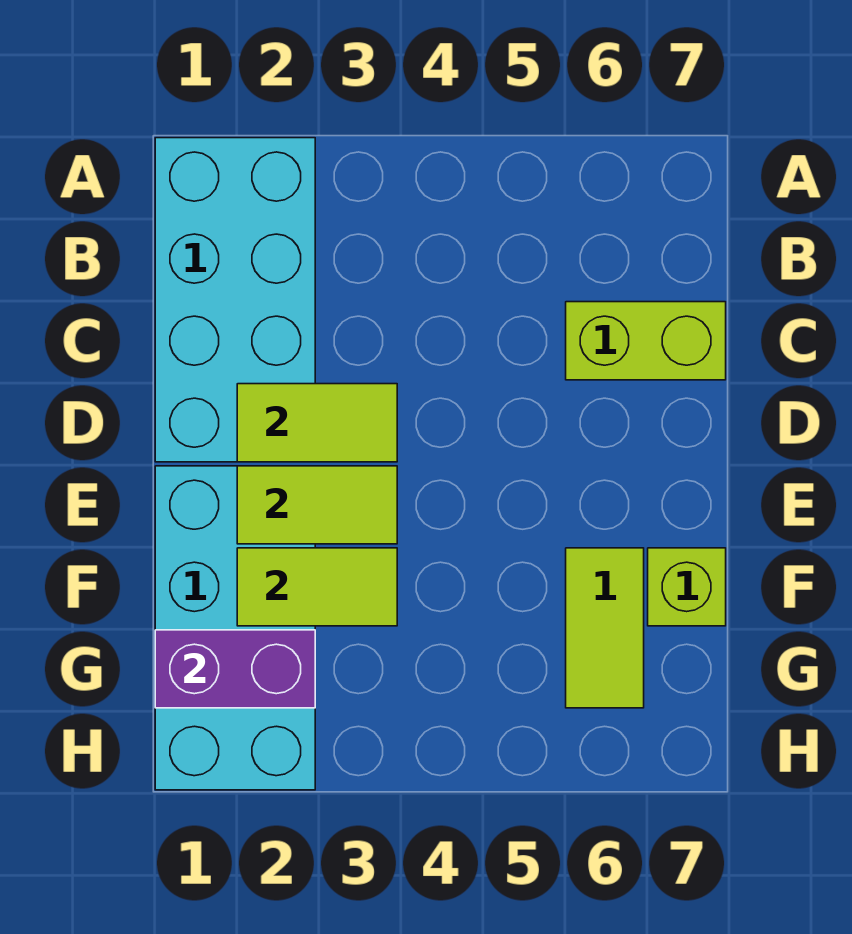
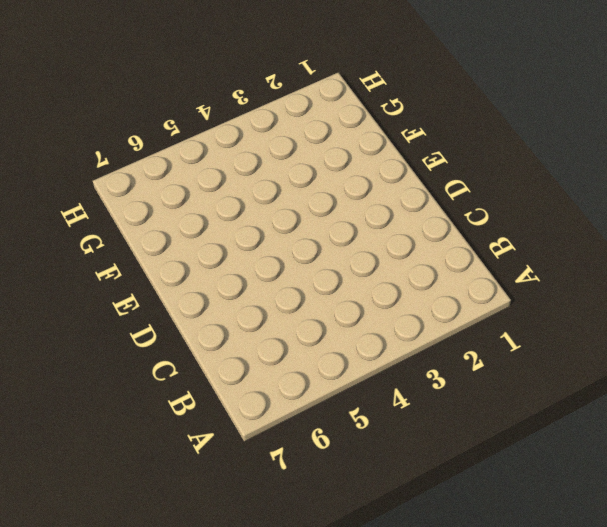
none -> cyan 2x4 brick [155,138,315,462]
none -> lime 1x2 brick [566,302,726,380]

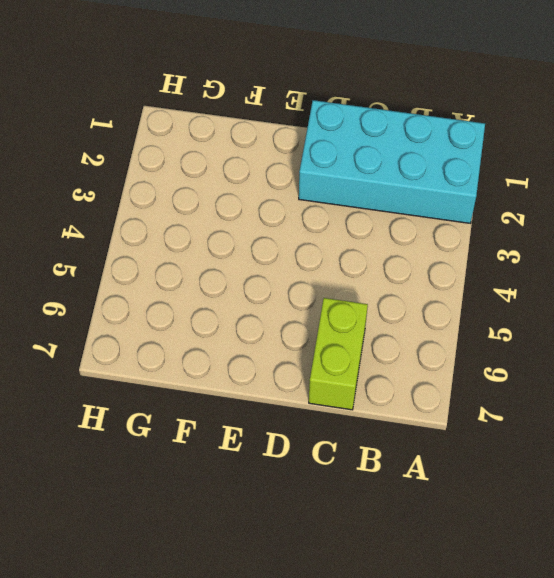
none -> cyan 2x4 brick [155,466,315,790]
none -> lime 1x2 tile [566,548,644,708]

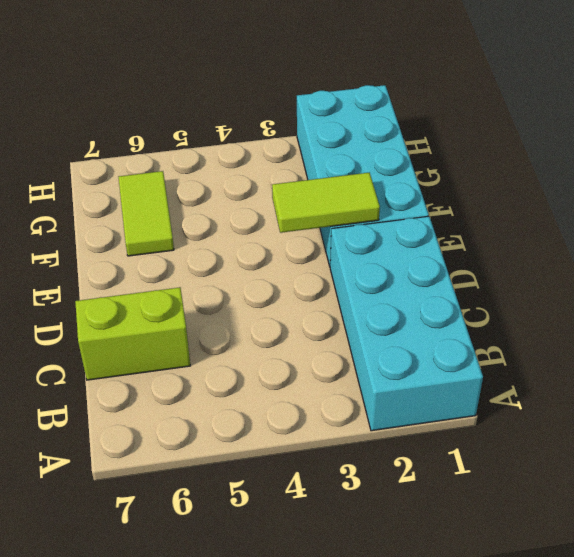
none -> lime 1x1 brick [648,548,726,626]
none -> lime 1x2 tile [237,384,397,462]

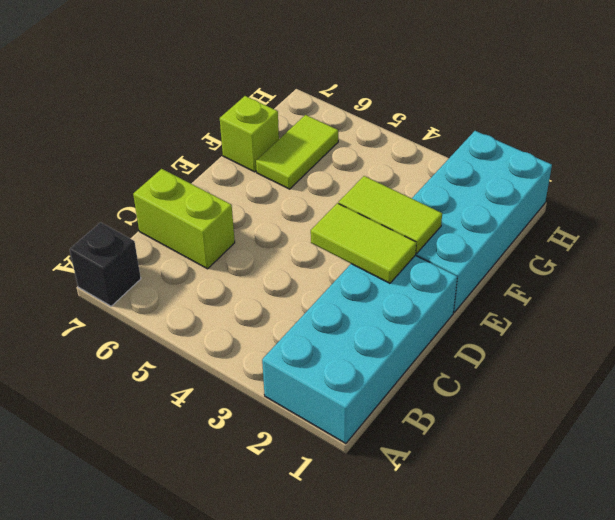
black 1x1 brick [70,222,141,306] -> none
none -> lime 1x2 tile [237,548,397,626]
none -> purple 1x2 brick [155,630,315,708]

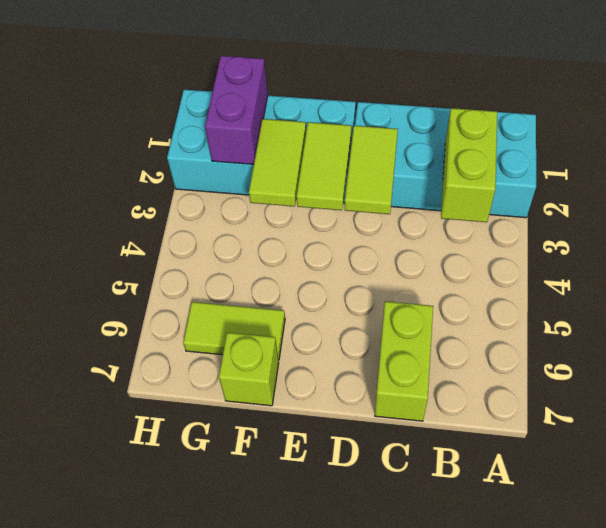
lime 1x2 brick [441,108,497,222] -> none

